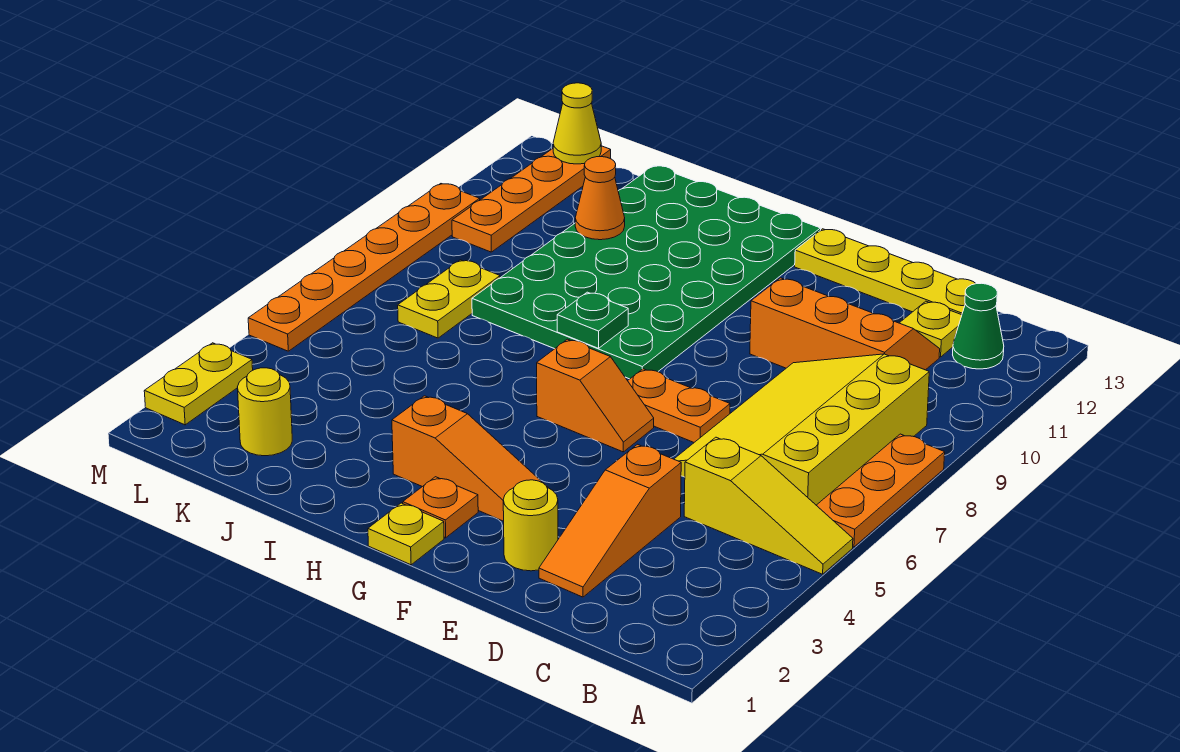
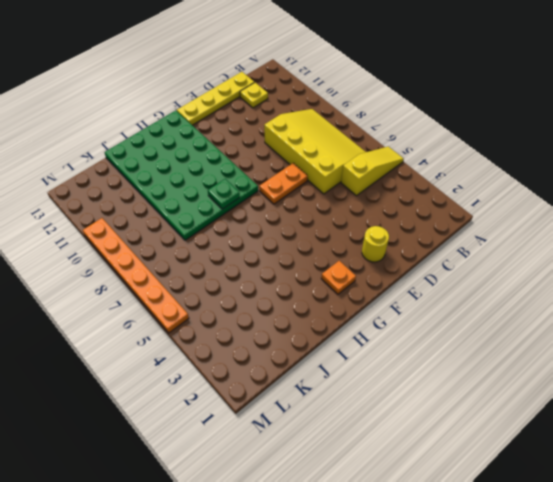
yellow 3x4 slope [264,109,365,194] -> yellow 3x4 slope turned to [674,354,929,505]
none -> orange 1x3 plate [816,434,945,547]
none -> green 1x1 cone [953,283,1004,369]
none -> orange 2x3 slope [750,278,940,370]

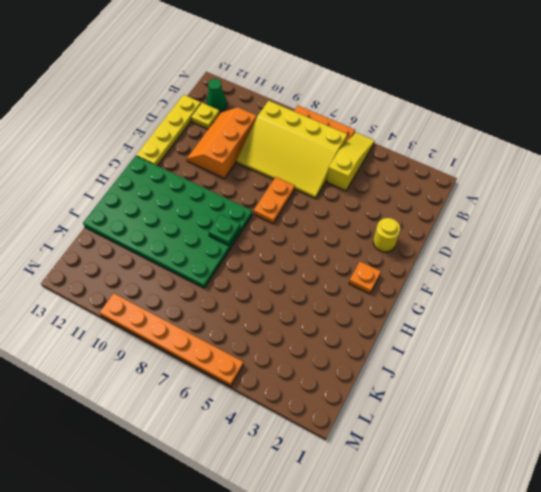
none -> orange 1x3 slope [539,444,681,597]
none -> orange 1x3 slope [392,396,543,521]
none -> orange 1x2 slope [537,339,654,452]

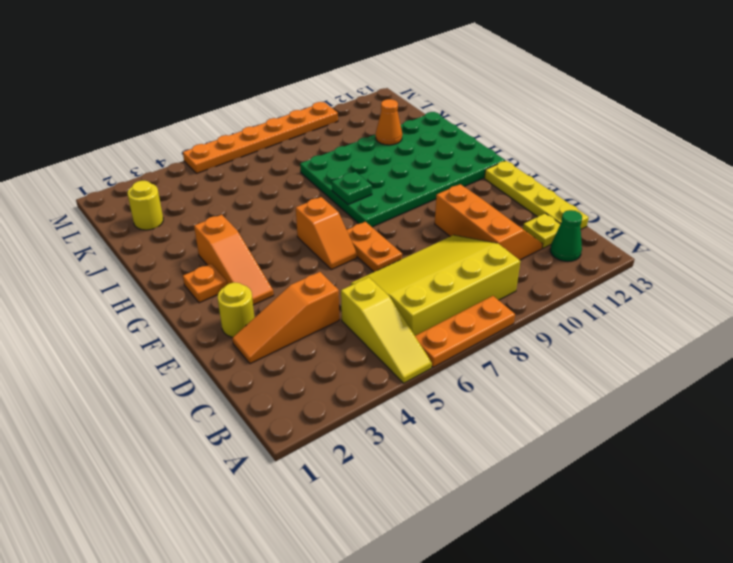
none -> yellow 1x1 plate [368,503,444,565]
none -> yellow 1x2 plate [398,260,500,338]
none -> orange 1x4 plate [452,146,611,252]

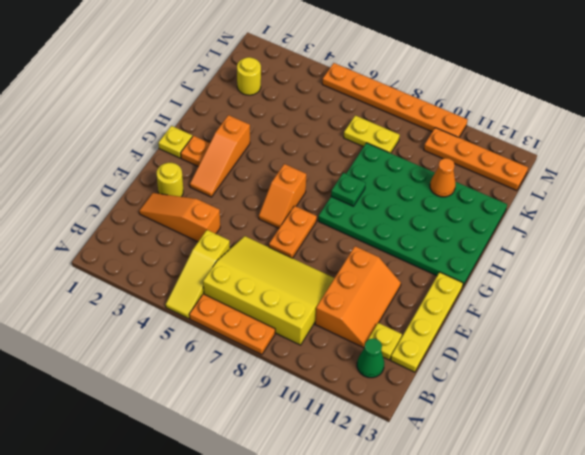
none -> yellow 1x2 plate [144,343,253,425]
none -> yellow 1x1 cone [553,83,601,164]

